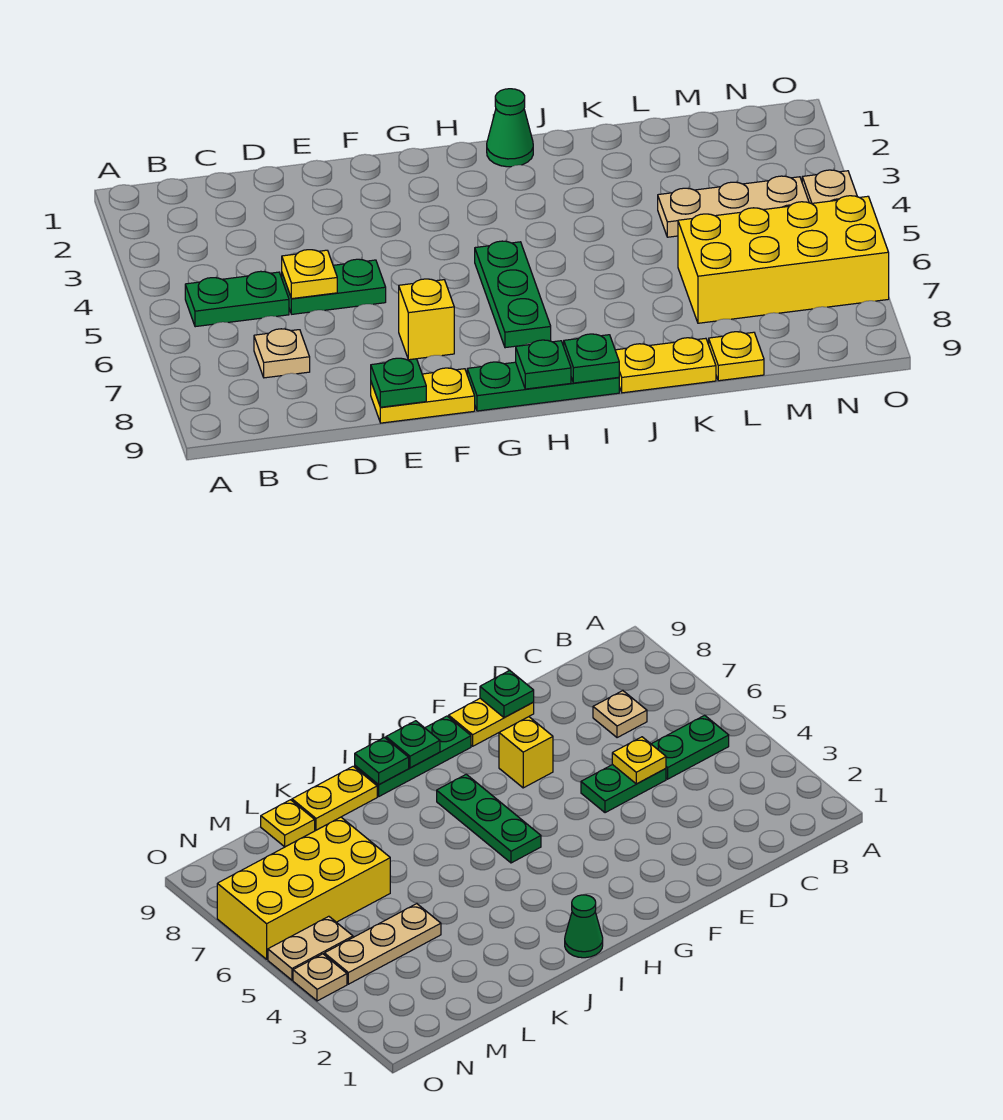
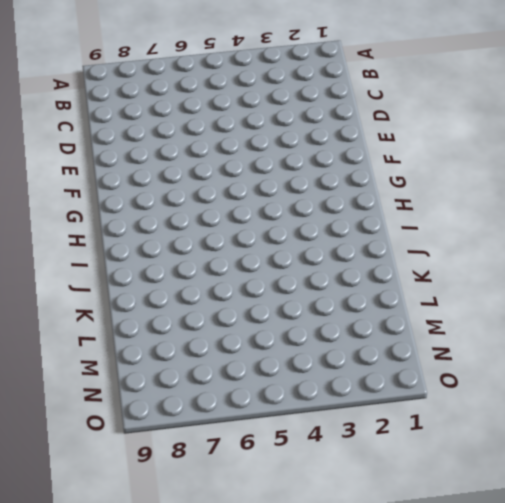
none -> green 1x2 plate [185,271,289,327]
none -> tan 1x1 plate [254,329,310,378]
none -> green 1x2 plate [282,259,386,314]

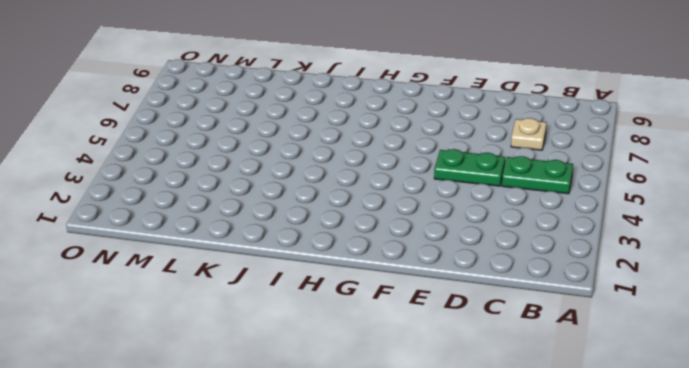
none -> yellow 1x2 plate [371,368,475,423]
none -> yellow 1x1 brick [399,279,454,360]
none -> green 1x3 plate [467,362,619,411]

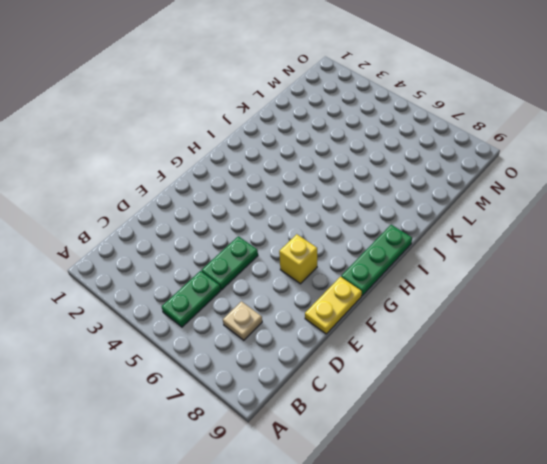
none -> green 1x3 plate [475,241,551,348]
none -> green 1x1 cone [487,89,533,167]
none -> yellow 1x2 plate [615,338,716,393]

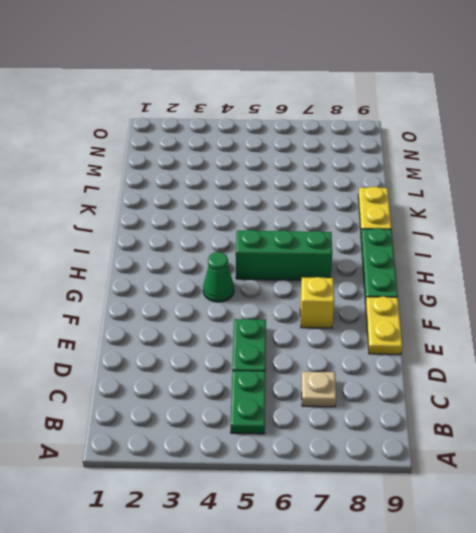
green 1x1 cone [203,252,234,302] -> green 1x1 cone moved to [487,89,533,167]
green 1x3 brick [236,230,332,280] -> green 1x3 plate [475,241,551,348]
none -> tan 1x3 plate [658,176,809,237]
none -> yellow 2x4 brick [678,196,889,323]
none -> yellow 1x1 plate [709,332,764,381]

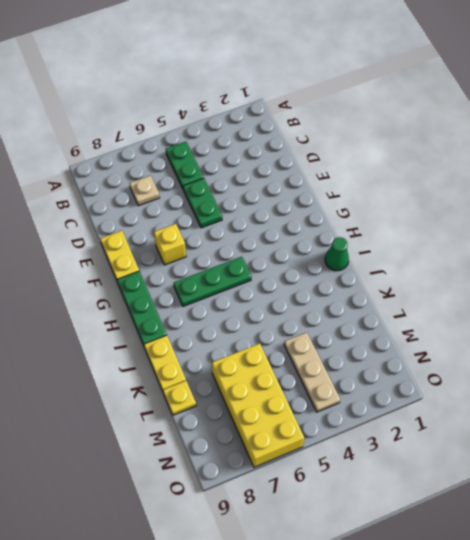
none -> tan 1x2 plate [268,916,353,980]
none -> tan 1x1 plate [802,170,857,204]
none -> yellow 1x1 plate [282,250,337,299]

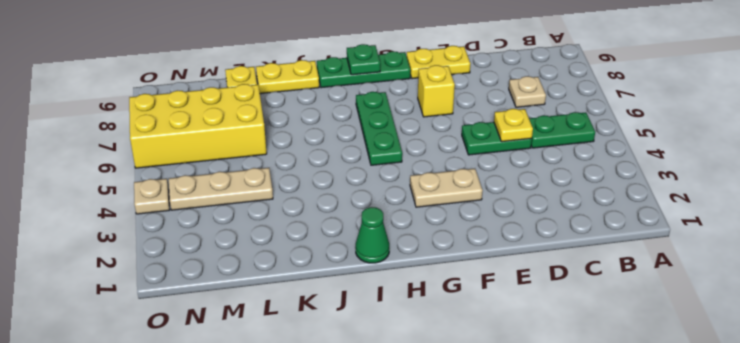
tan 1x2 plate [410,169,483,207] -> tan 1x2 plate moved to [268,916,353,980]
none -> green 1x1 plate [371,358,426,407]
none -> green 1x1 plate [564,334,619,383]

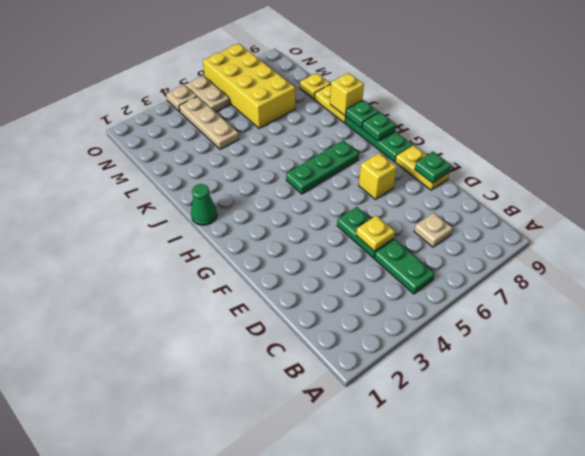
yellow 1x1 brick [330,73,364,116] -> none

